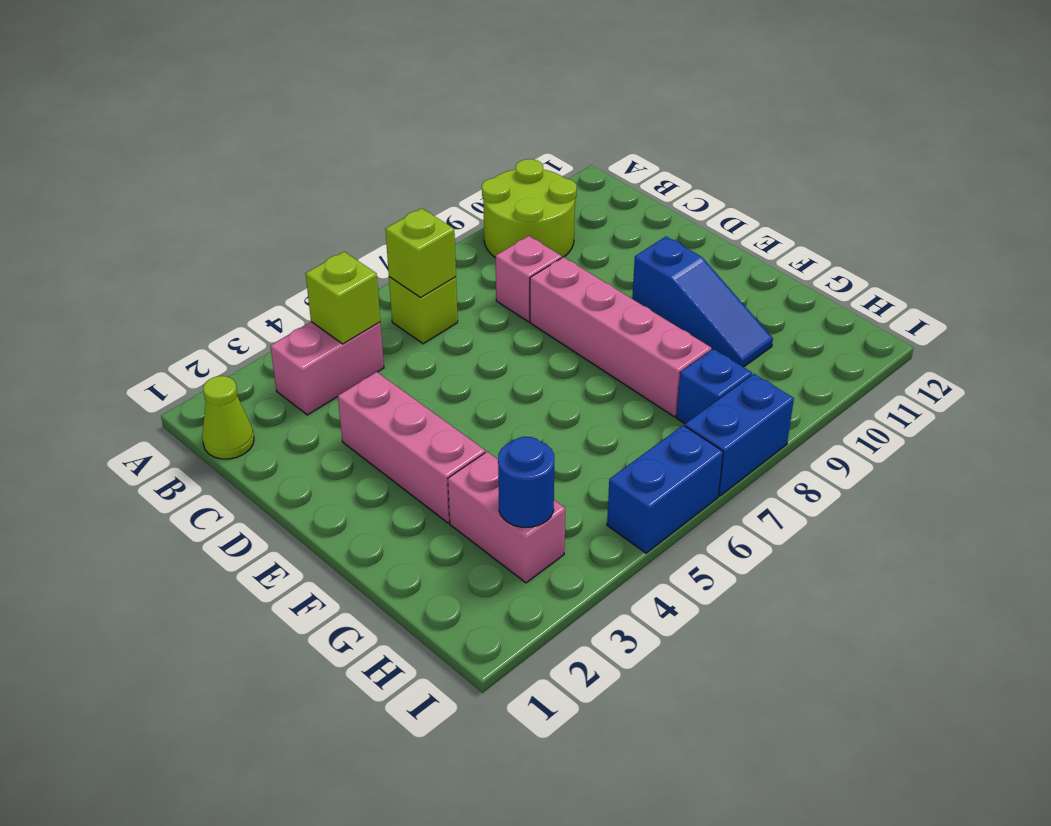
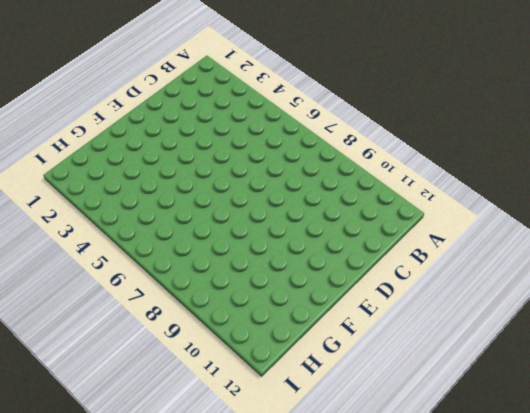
none -> lime 2x2 round brick [482,159,577,258]
none -> lime 1x1 cone [202,376,254,459]
none -> pink 1x2 brick [270,322,384,415]

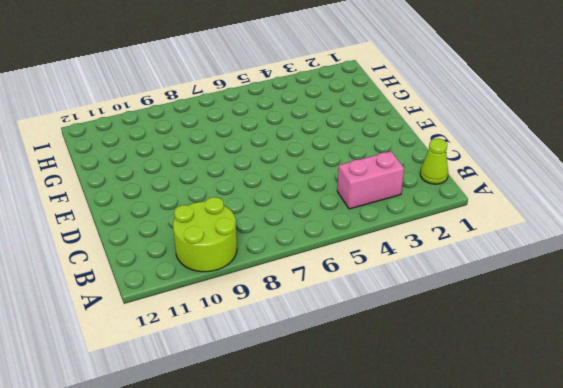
none -> lime 1x1 brick [389,277,458,344]
none -> pink 1x1 brick [496,236,562,322]
none -> pink 1x3 brick [338,372,485,523]

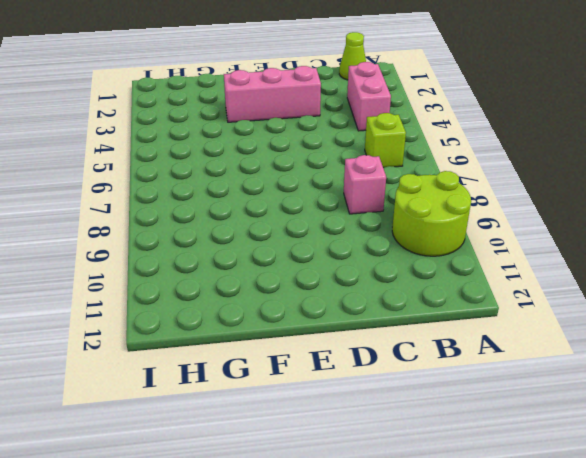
none -> pink 1x4 brick [530,257,711,417]
none -> blue 1x3 slope [632,236,773,367]
none -> pink 1x2 brick [448,452,565,583]

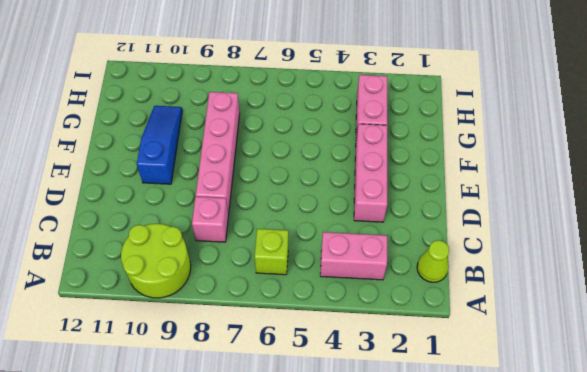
none -> blue 1x1 brick [676,349,752,424]
none -> blue 1x2 brick [607,425,723,553]
none -> blue 1x2 brick [685,374,794,496]

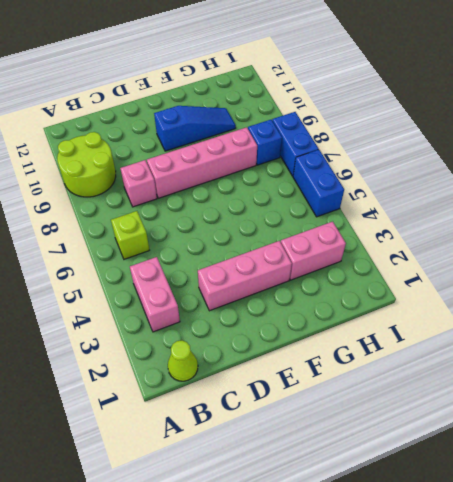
none -> lime 1x1 brick [305,252,380,344]
none -> lime 1x1 brick [385,208,456,297]
none -> blue 1x1 round brick [498,437,554,527]

